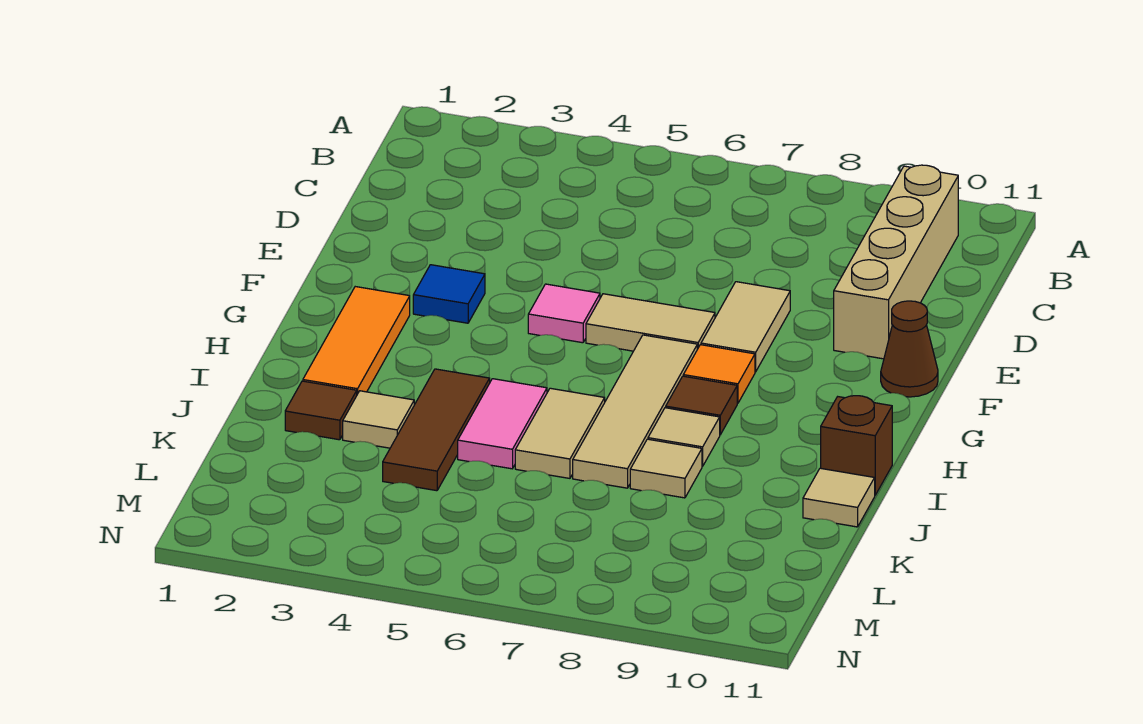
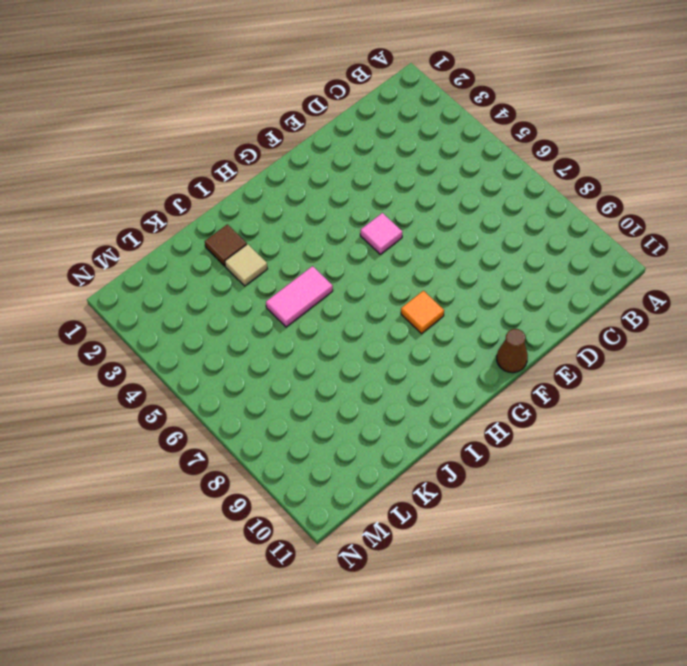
none -> tan 1x4 brick [834,165,958,359]
none -> tan 1x2 tile [701,282,790,372]
none -> blue 1x1 tile [413,265,485,323]

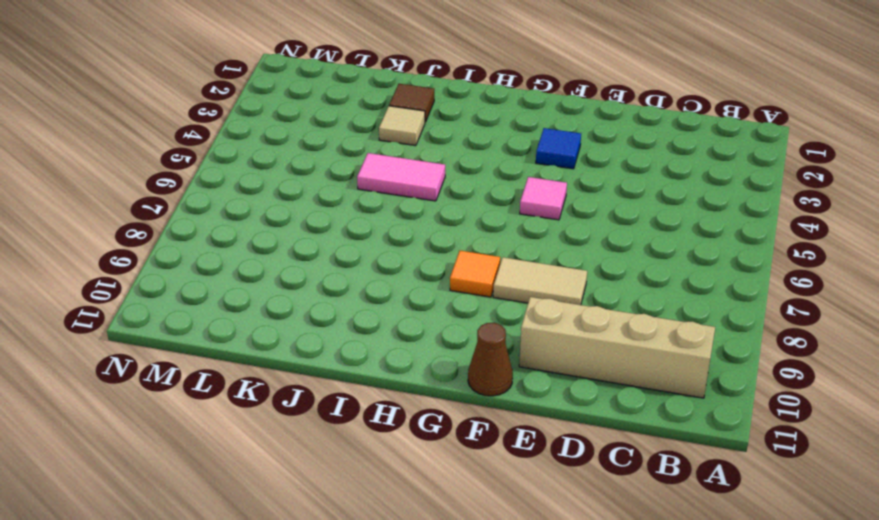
none -> tan 1x2 tile [586,294,715,351]
none -> orange 1x3 tile [303,287,410,394]
none -> tan 1x4 tile [573,335,697,488]

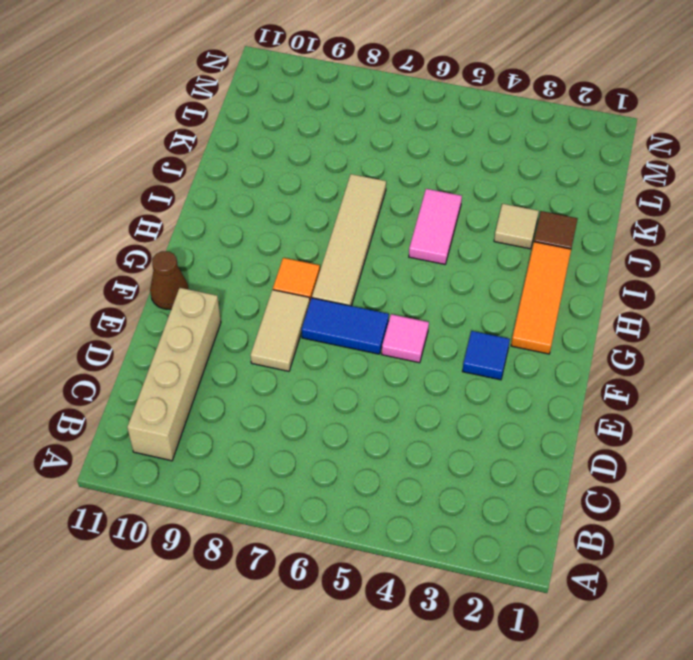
blue 1x2 tile [302,298,389,354] -> tan 1x2 tile [586,294,715,351]
none -> brown 1x1 tile [666,376,737,435]
none -> brown 1x3 tile [383,369,490,491]
none -> tan 1x2 tile [515,388,605,478]

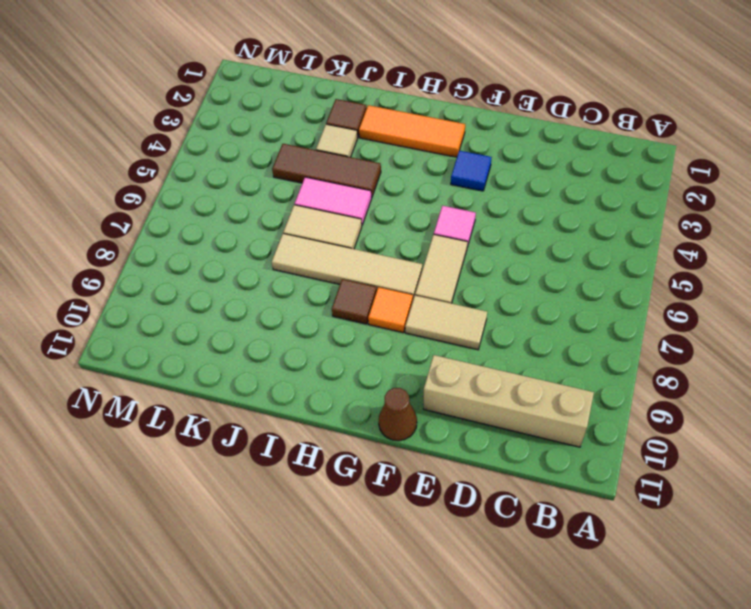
none -> tan 1x1 tile [648,408,720,466]
none -> brown 1x1 brick [821,396,892,495]
none -> tan 1x1 tile [630,439,702,498]

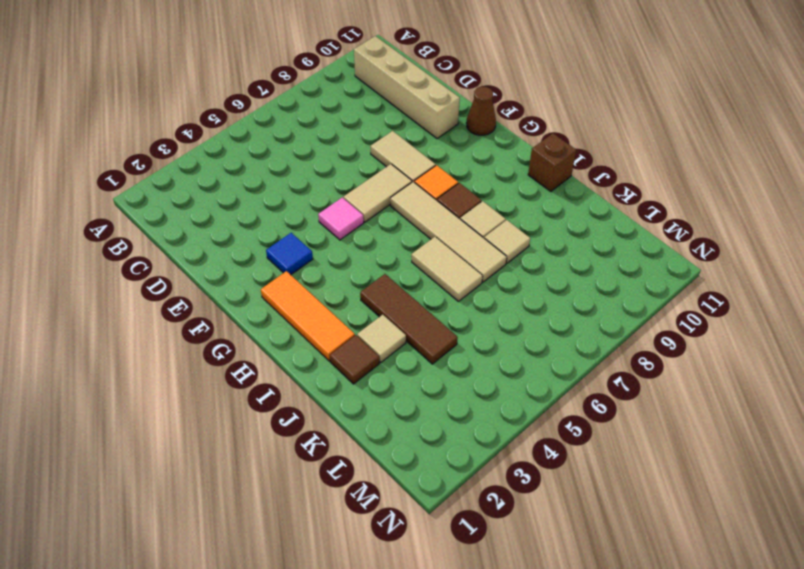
none -> pink 1x2 tile [458,379,547,469]
none -> tan 1x1 tile [803,468,875,527]

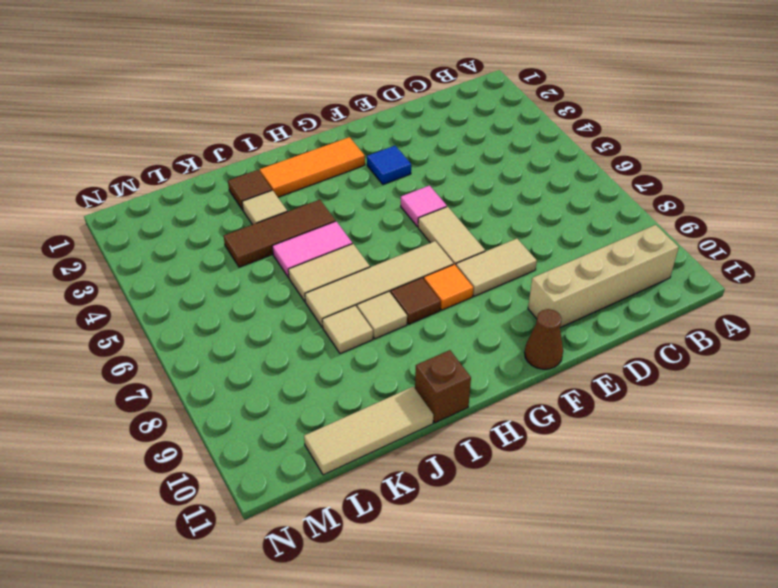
tan 1x3 tile [304,387,433,475] -> tan 1x1 tile [803,468,875,527]

